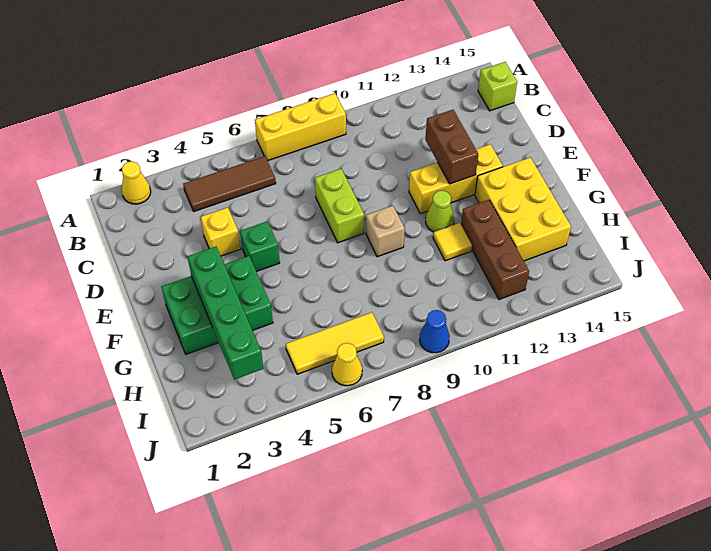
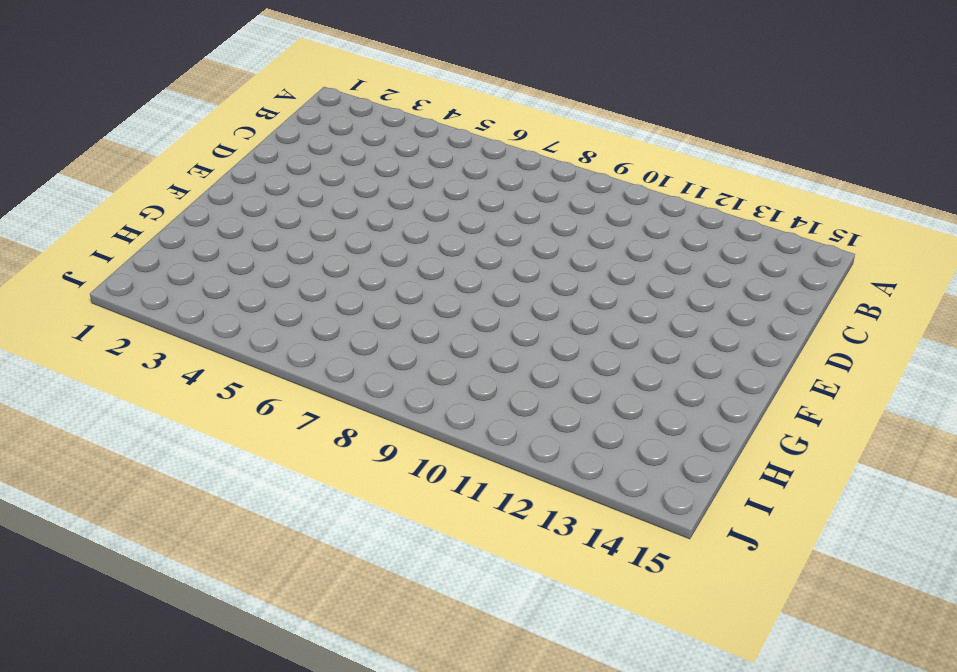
none -> yellow 1x1 cone [122,161,151,204]
none -> yellow 1x3 brick [255,93,346,161]
none -> brown 1x3 tile [183,156,276,211]

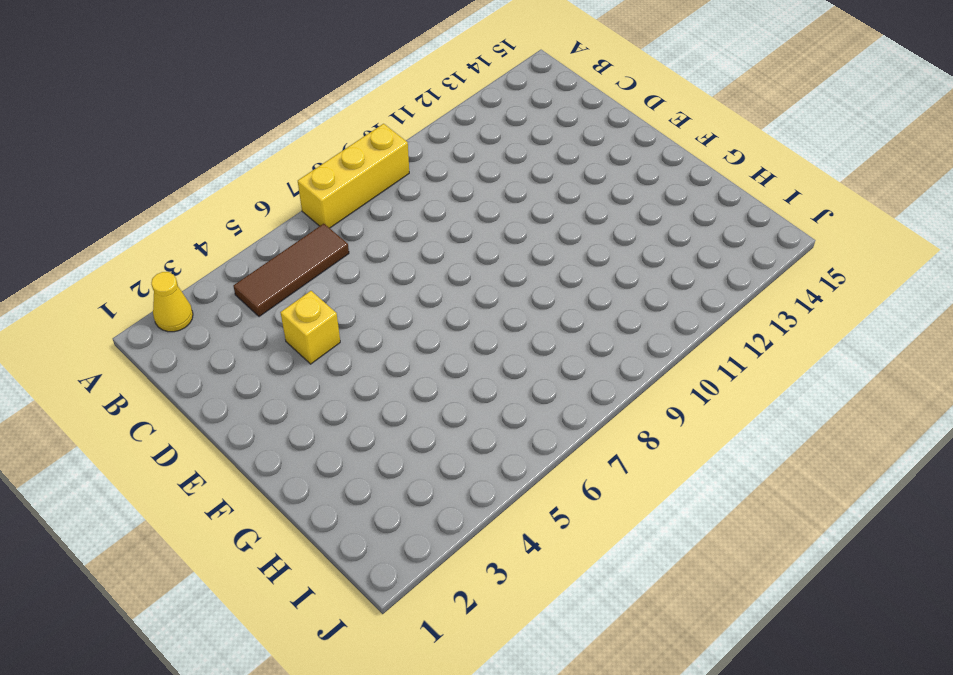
none -> lime 1x1 brick [478,62,517,111]
none -> lime 1x2 brick [315,169,364,243]
none -> green 1x1 brick [240,222,280,272]

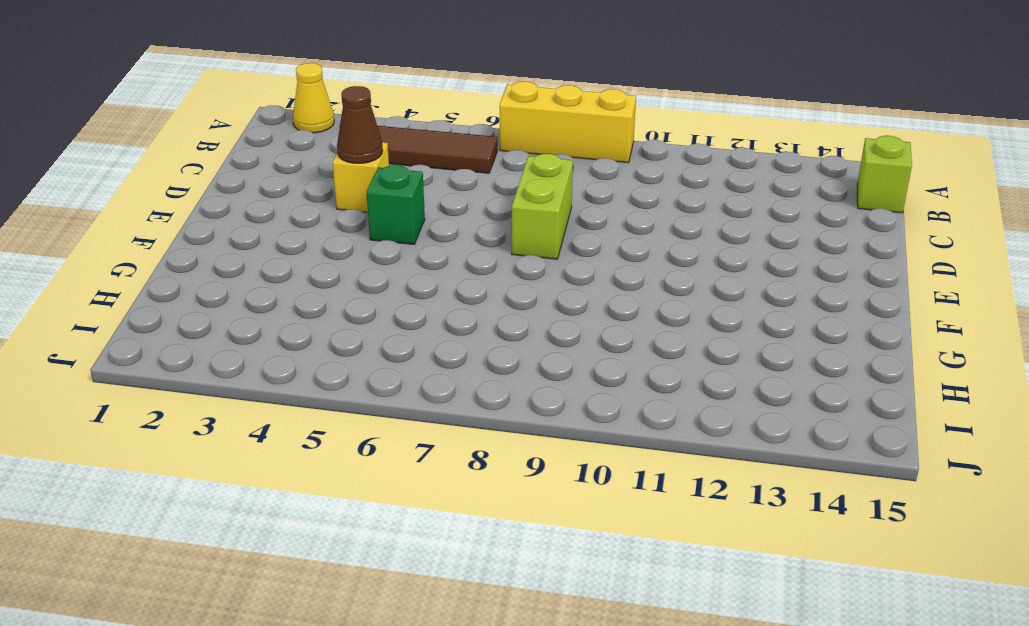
brown 1x1 cone [337,86,383,163] -> none
none -> yellow 1x3 brick [409,144,503,214]
none -> green 2x3 brick [162,256,273,354]
none -> tan 1x1 brick [366,206,405,257]

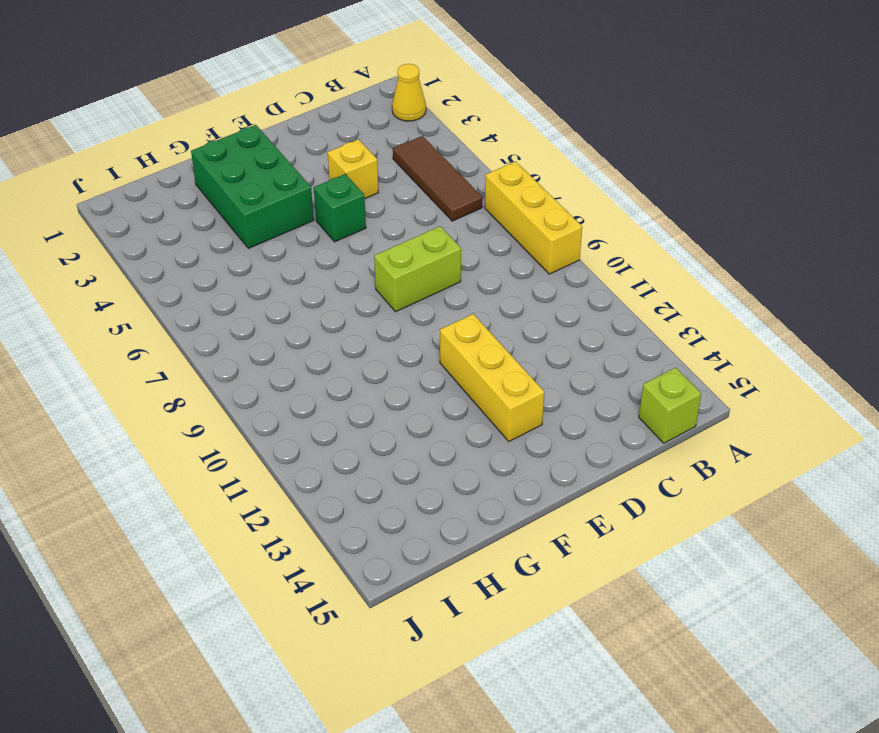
none -> tan 1x1 brick [366,206,405,257]
none -> lime 1x1 cone [426,191,454,232]
none -> yellow 2x3 brick [475,157,571,261]

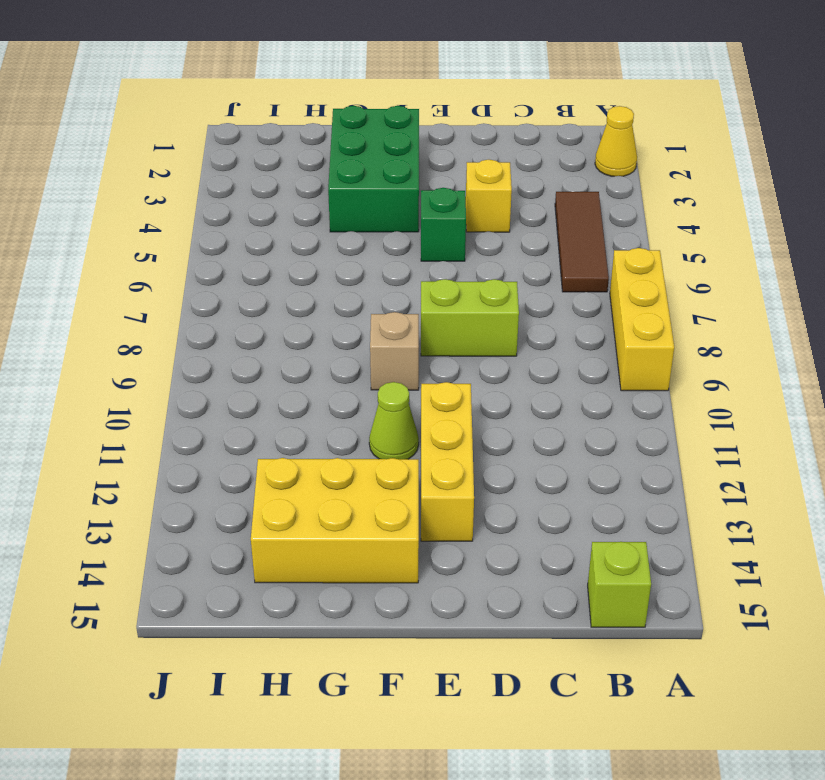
none -> yellow 1x1 tile [433,223,472,261]
none -> brown 1x3 brick [461,200,529,299]
none -> yellow 1x3 tile [286,312,384,374]

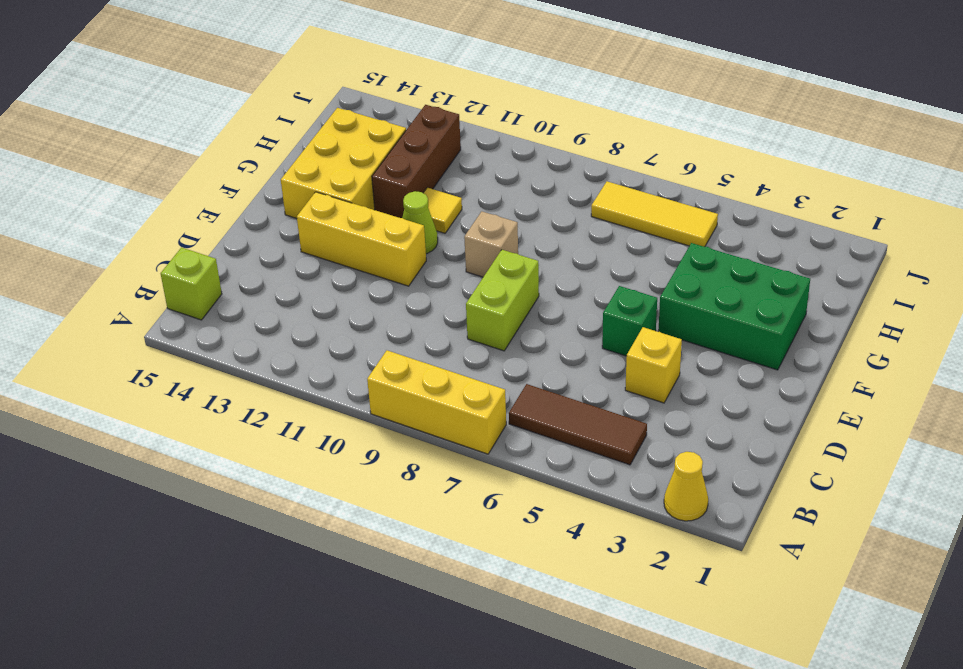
none -> yellow 1x1 cone [332,343,362,386]
none -> blue 1x1 cone [419,310,450,353]
none -> brown 1x2 brick [425,110,478,184]

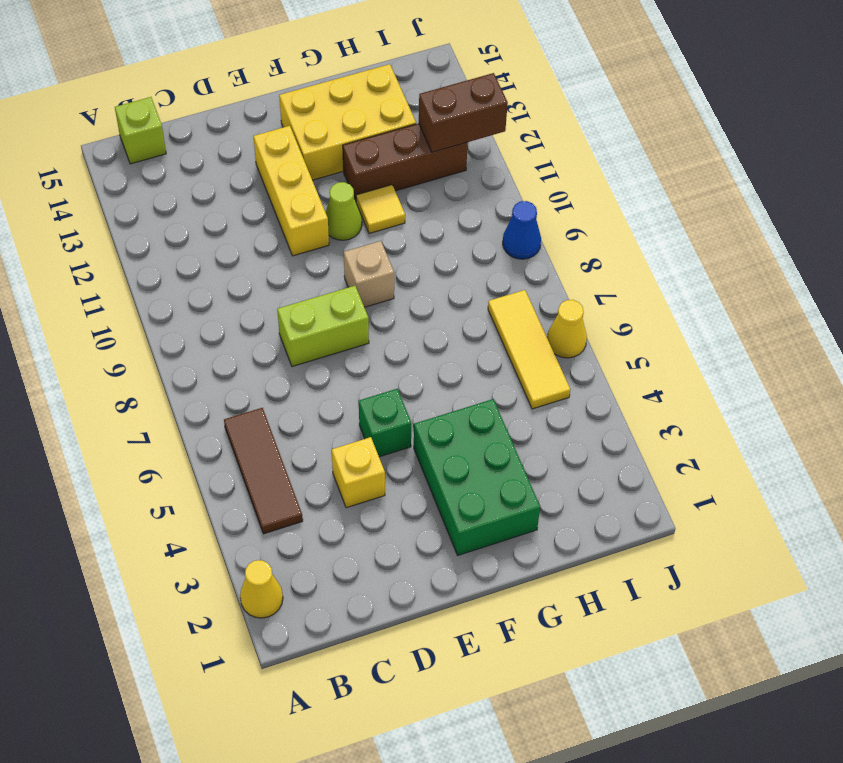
brown 1x2 brick [419,73,508,152] -> brown 1x2 brick moved to [425,110,478,184]
none -> yellow 1x3 brick [255,93,346,161]
none -> green 1x4 brick [187,247,264,380]

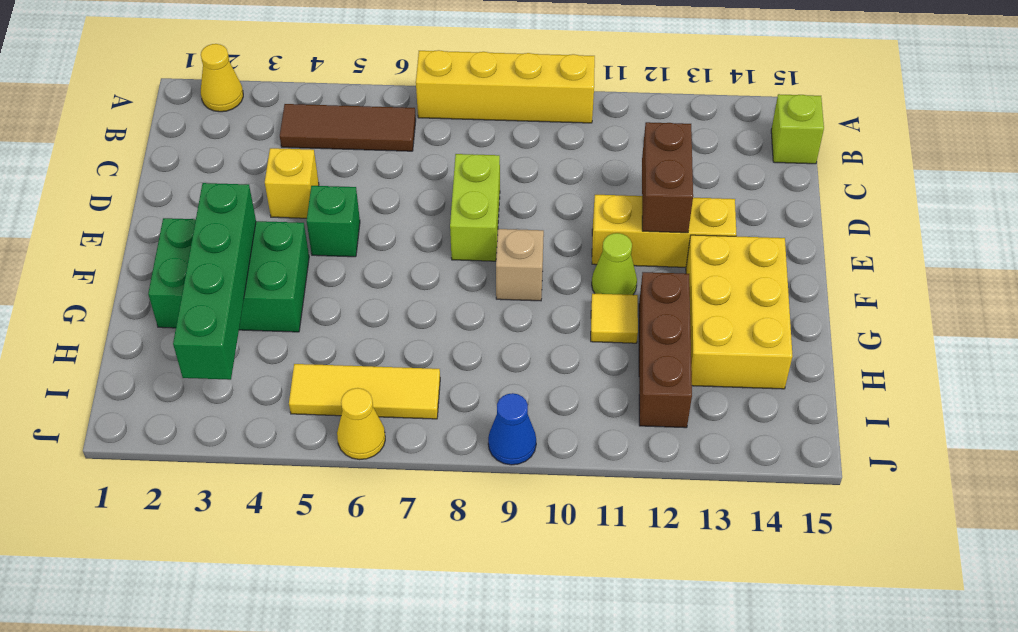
yellow 1x4 brick [416,50,595,123] -> yellow 1x3 brick [255,93,346,161]

